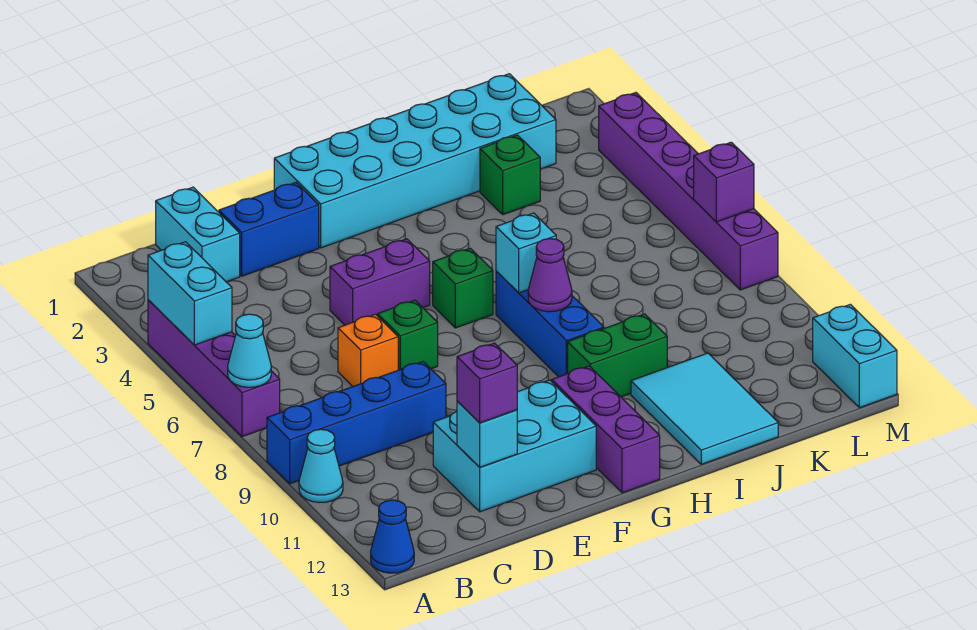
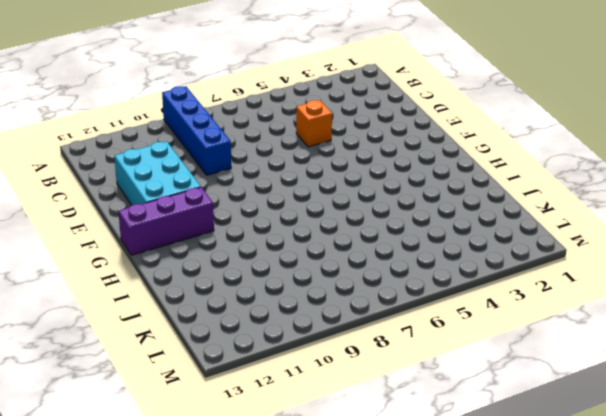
orange 1x1 brick [296,100,332,147] -> orange 1x1 brick moved to [338,314,398,386]
none -> purple 1x4 brick [148,300,280,437]
none -> cyan 1x1 cone [299,429,343,503]
none -> blue 1x1 cone [371,500,414,573]

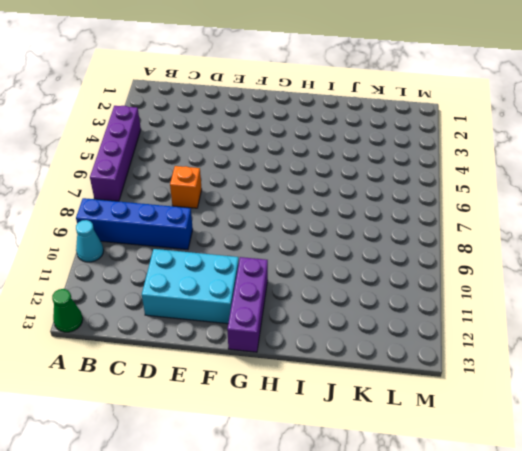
green 1x1 cone [52,289,83,332] -> blue 1x1 cone [371,500,414,573]
none -> cyan 1x2 brick [156,187,240,282]
none -> blue 1x2 brick [219,183,319,276]
none -> purple 1x2 brick [330,239,430,325]

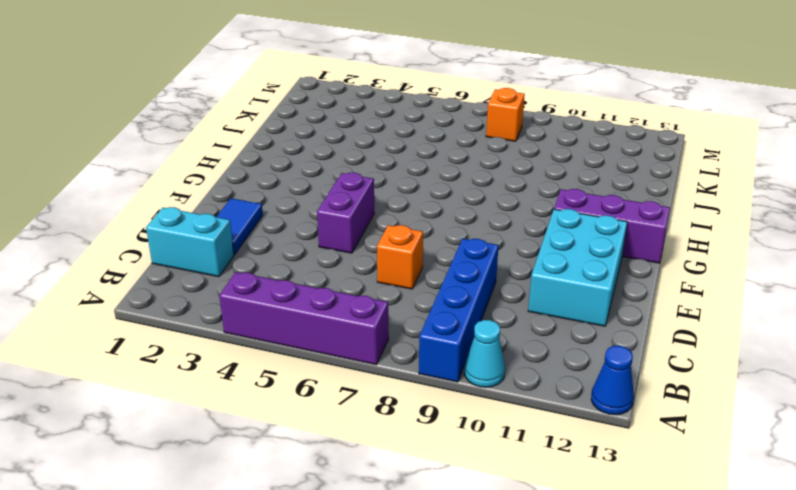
blue 1x2 tile [217,198,263,255] -> blue 1x2 brick [219,183,319,276]
orange 1x1 brick [486,88,525,141] -> none
none -> green 1x1 brick [378,300,438,370]
none -> cyan 2x6 brick [274,74,556,248]
none -> green 1x1 brick [433,248,493,328]

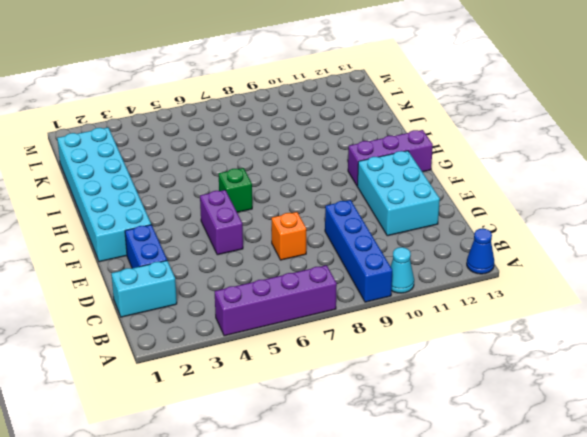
none -> green 1x1 brick [378,300,438,370]
none -> blue 1x3 brick [496,271,604,377]
none -> green 1x2 brick [568,314,667,397]

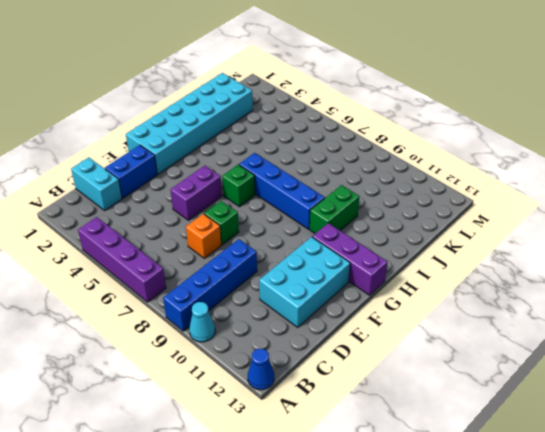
blue 1x4 brick [239,153,325,229] -> blue 1x3 brick [496,271,604,377]
none -> cyan 2x3 tile [631,353,778,464]
none -> green 1x1 brick [480,135,540,215]
none -> purple 1x6 brick [599,93,778,290]

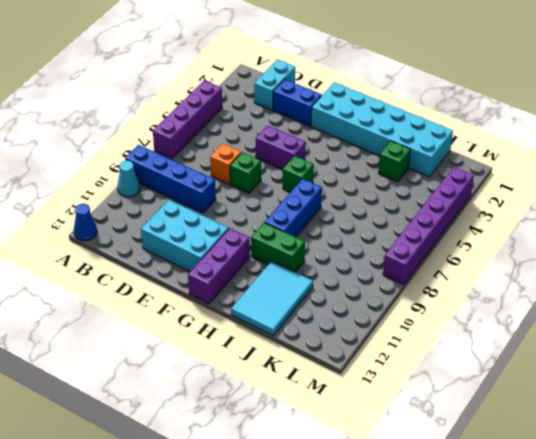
none -> cyan 1x2 brick [813,304,897,408]
none -> cyan 1x2 brick [148,242,232,345]
none -> cyan 1x1 cone [228,314,271,387]

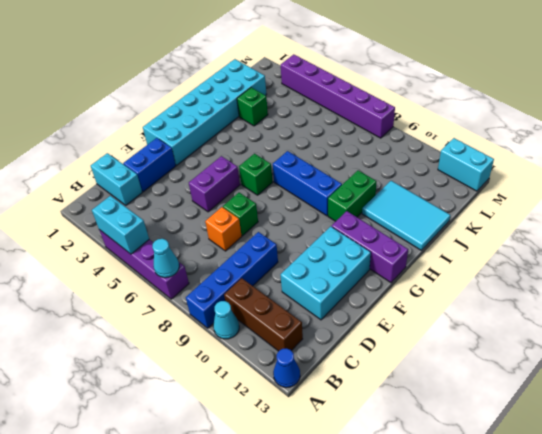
brown 1x3 brick [224,278,303,351] -> none
none -> cyan 1x1 brick [457,401,517,467]
none -> cyan 1x1 brick [496,213,556,293]
none -> purple 1x1 cone [528,239,572,312]

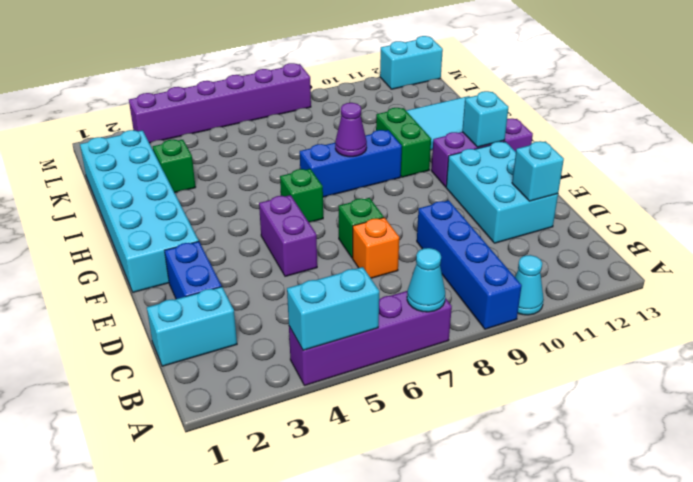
cyan 1x1 brick [462,91,508,147] -> cyan 1x1 brick moved to [496,213,556,293]
none -> blue 1x1 cone [371,500,414,573]
none -> purple 1x1 brick [694,142,754,222]
none -> purple 1x1 brick [457,343,517,423]

